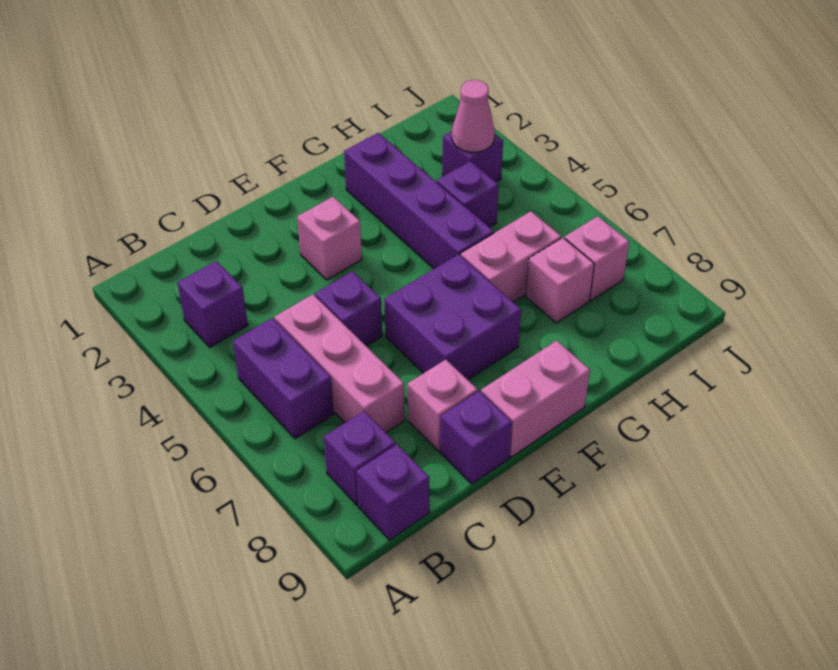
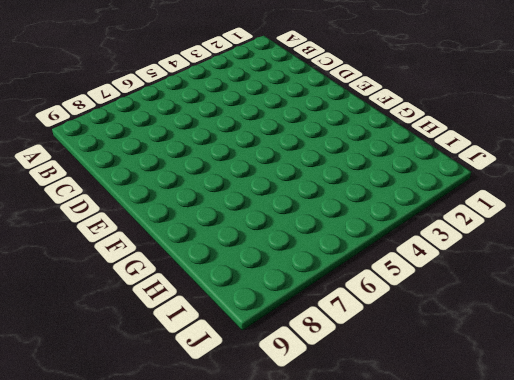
none -> purple 1x1 brick [177,261,248,347]
none -> purple 1x2 brick [233,318,334,439]
none -> purple 1x1 brick [324,411,396,505]

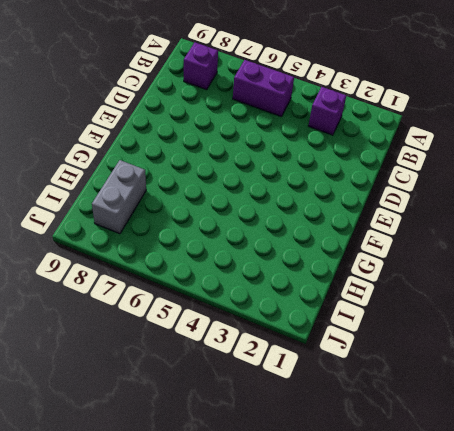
grey 1x2 brick [92,160,146,234] -> none
none -> purple 1x1 brick [356,445,430,540]
none -> pink 1x3 brick [275,294,405,432]
none -> purple 1x1 brick [315,271,382,346]

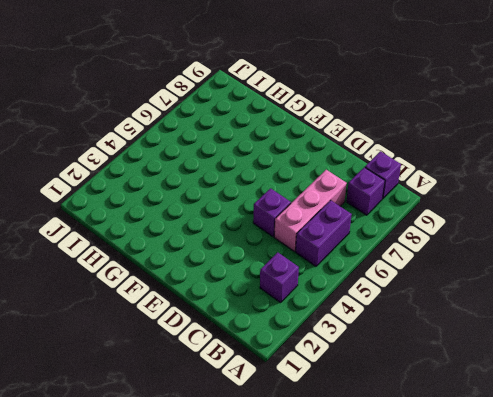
none -> pink 1x1 brick [408,360,478,451]
none -> purple 1x1 brick [440,391,512,484]
none -> pink 1x1 brick [297,197,362,280]

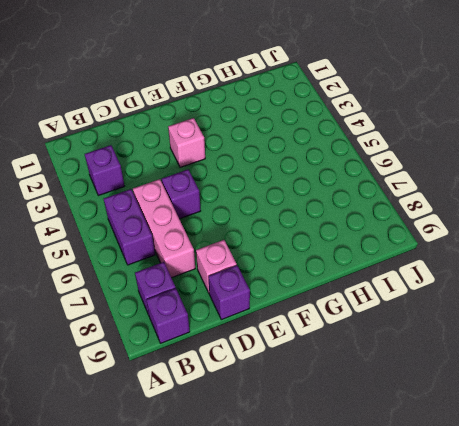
none -> purple 2x2 brick [384,254,521,380]
none -> pink 1x2 brick [481,341,590,457]
none -> purple 1x4 brick [344,133,494,269]

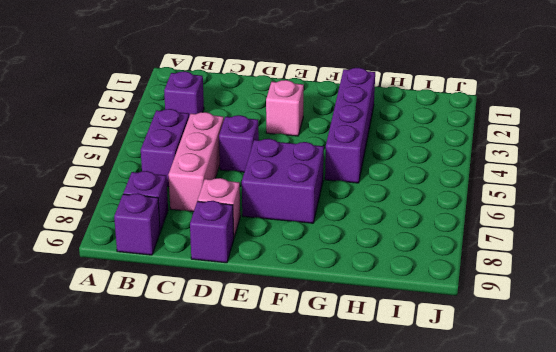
none -> pink 1x2 brick [481,341,590,457]
none -> pink 1x2 brick [460,212,561,302]
none -> purple 1x1 brick [437,161,499,227]

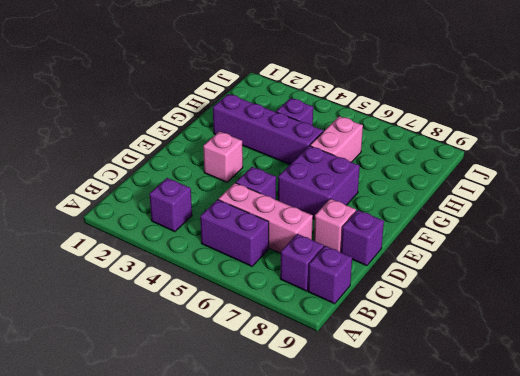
none -> pink 1x2 brick [481,341,590,457]
none -> pink 1x1 brick [526,238,594,323]
none -> purple 1x1 brick [442,131,503,182]

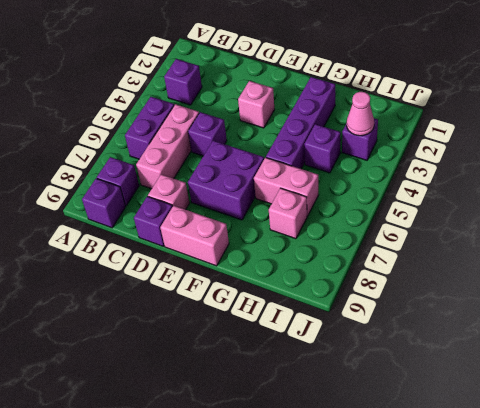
none -> pink 1x1 brick [564,216,629,300]

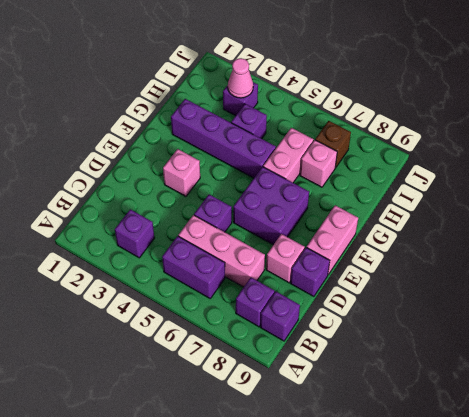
brown 1x1 brick [315,121,351,168] -> pink 1x1 brick [564,216,629,300]

